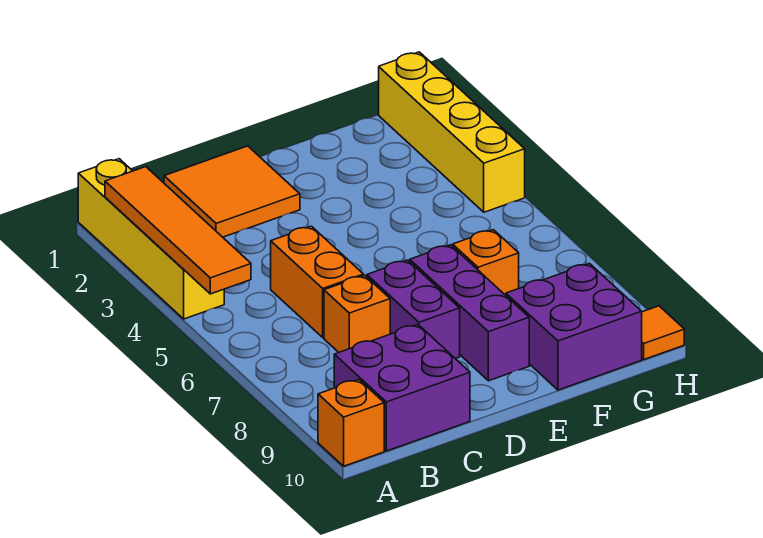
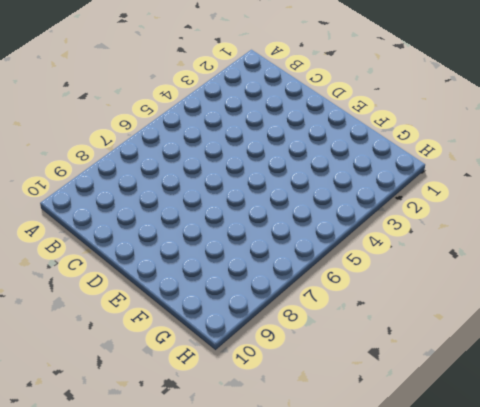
none -> yellow 1x4 brick [78,159,224,319]
none -> orange 1x1 brick [318,380,384,466]
none -> purple 2x2 brick [334,325,470,451]

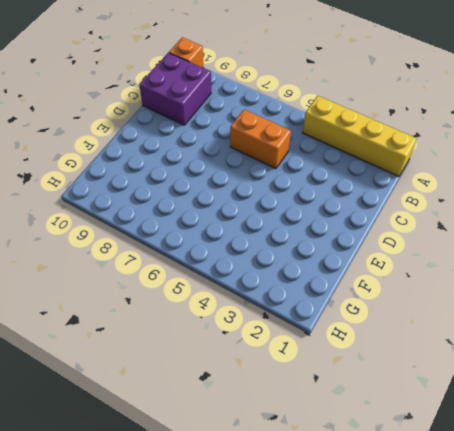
none -> orange 2x2 tile [164,146,300,237]
none -> orange 1x1 brick [324,275,390,352]
none -> purple 1x2 brick [367,260,460,359]

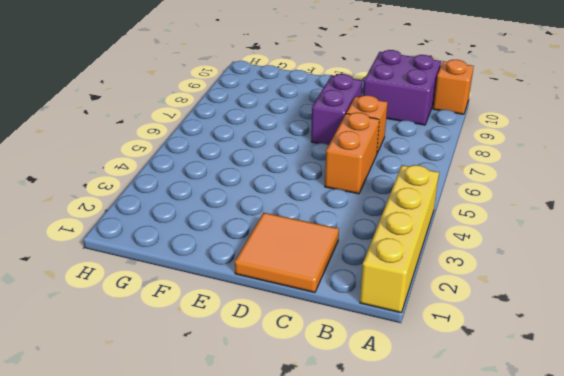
none -> purple 1x3 brick [410,245,529,381]
none -> orange 1x1 brick [453,230,519,295]
none -> purple 2x2 brick [506,264,642,390]

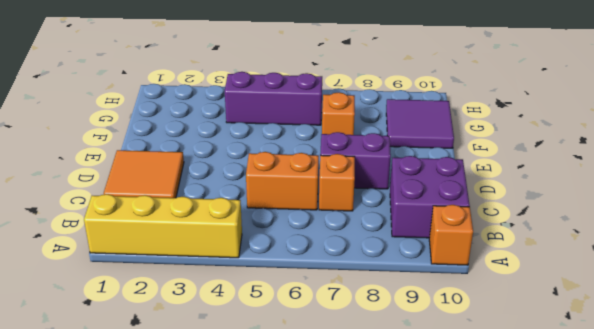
purple 2x2 tile [386,99,454,148] -> purple 2x2 brick [506,264,642,390]
purple 1x3 brick [225,72,322,125] -> purple 1x3 brick moved to [410,245,529,381]
none -> yellow 1x4 brick [379,52,525,212]
none -> orange 1x1 tile [642,306,684,359]
none -> orange 1x4 tile [105,167,251,294]

